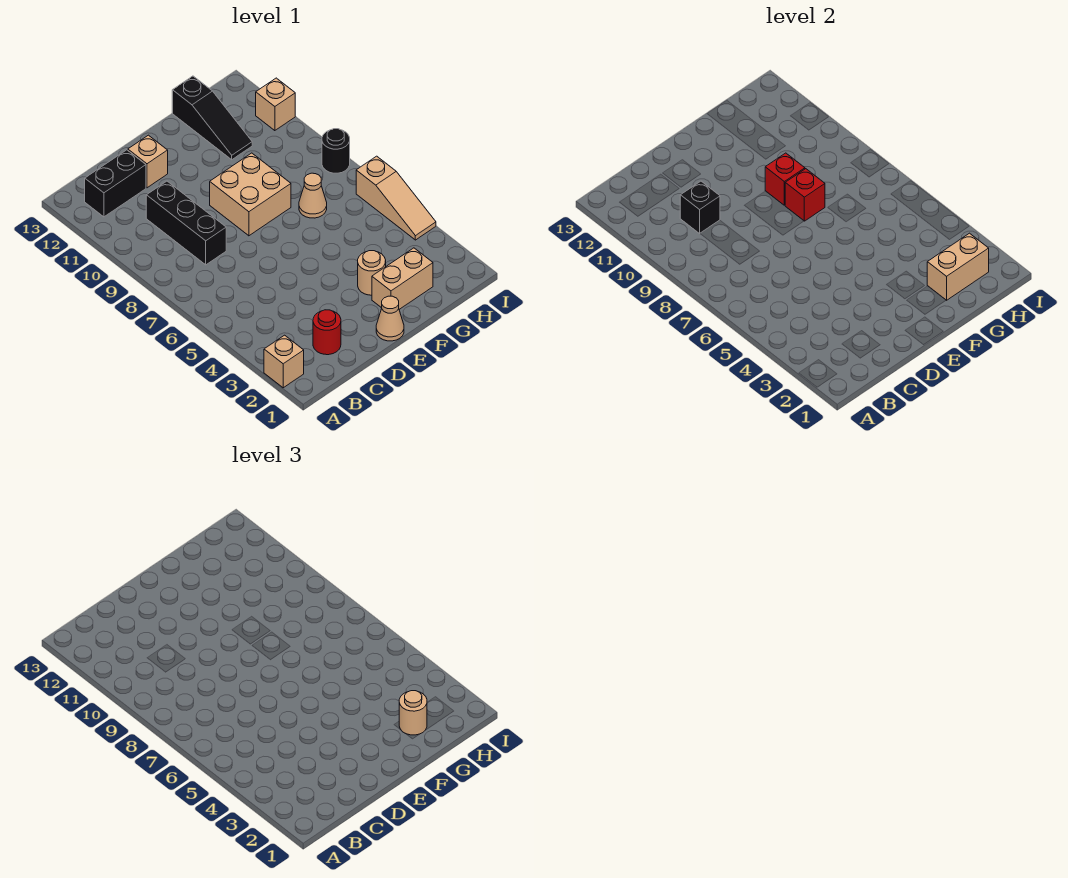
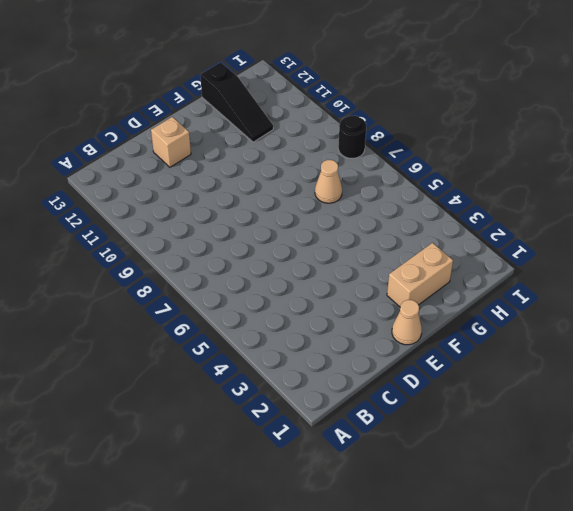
none -> tan 1x1 brick [264,335,304,388]
none -> black 1x2 brick [85,150,146,217]
none -> red 1x1 round brick [313,310,341,355]

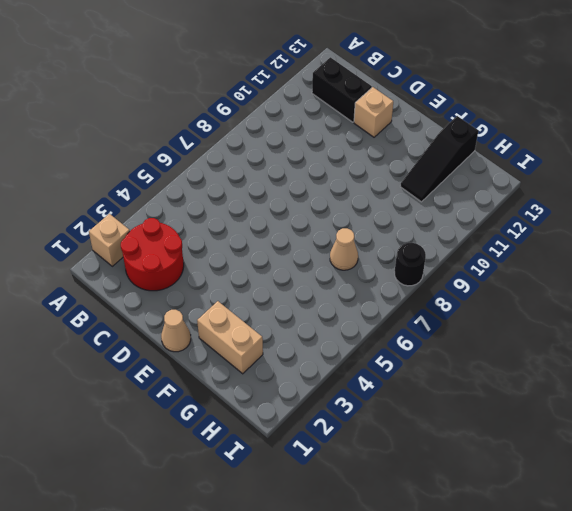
red 2x2 round brick [121,218,184,291] -> red 1x1 round brick [313,310,341,355]
none -> black 1x3 brick [146,181,226,265]
none -> tan 2x2 brick [210,153,291,236]
none -> tan 1x1 round brick [358,251,386,295]

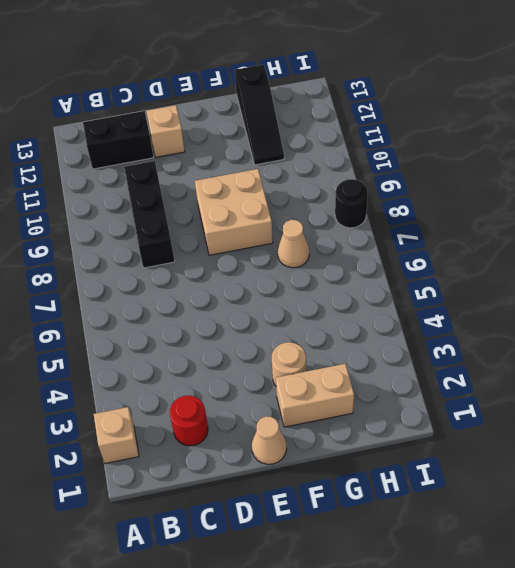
none -> tan 1x3 slope [356,156,436,240]
none -> tan 1x1 brick [256,78,295,131]
none -> black 1x1 brick [680,181,720,233]

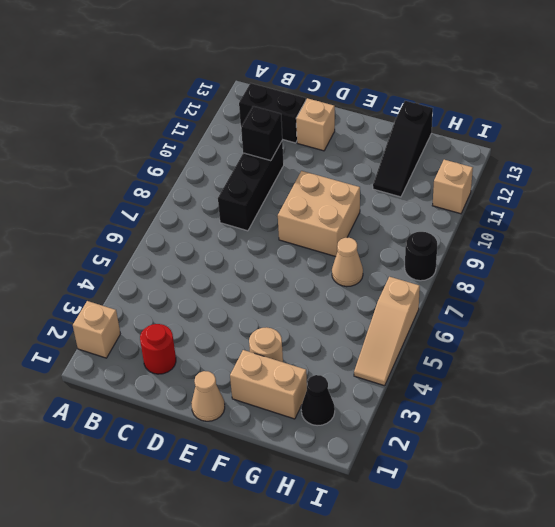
black 1x1 cone [301,375,335,426] -> none
none -> red 1x1 brick [785,169,825,221]
none -> red 1x1 brick [765,153,805,205]
none -> tan 1x2 brick [927,233,989,300]

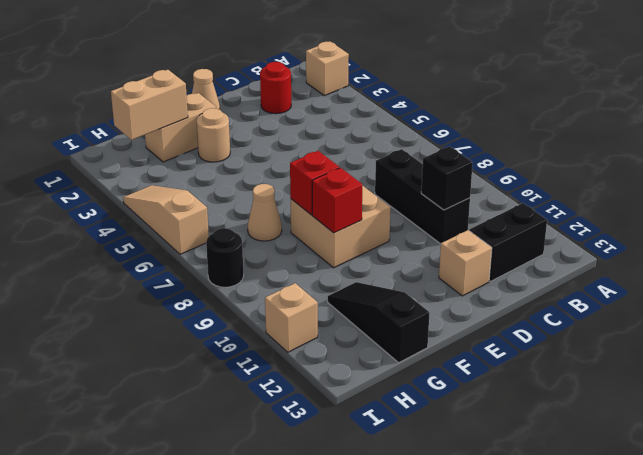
none -> tan 1x1 round brick [399,691,427,735]

